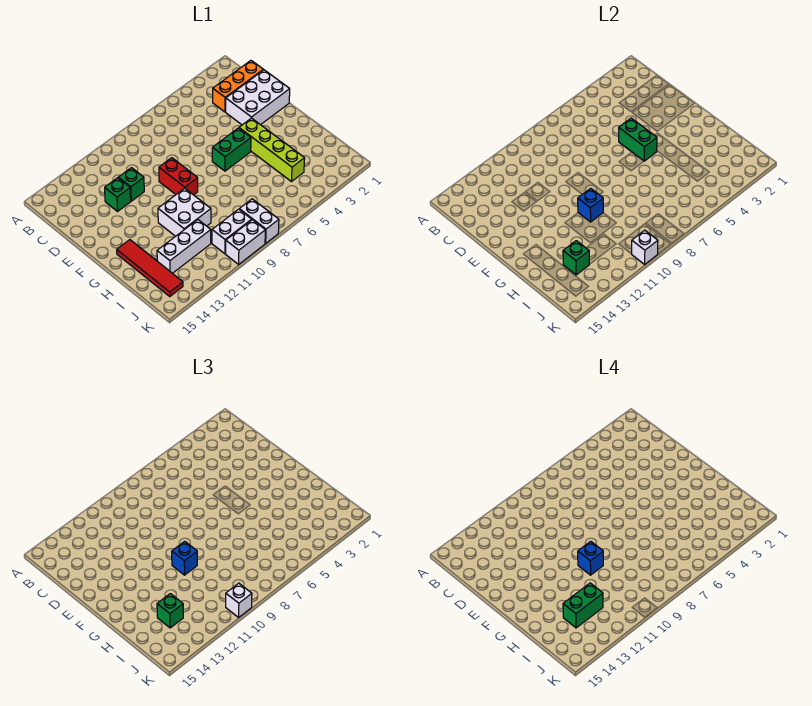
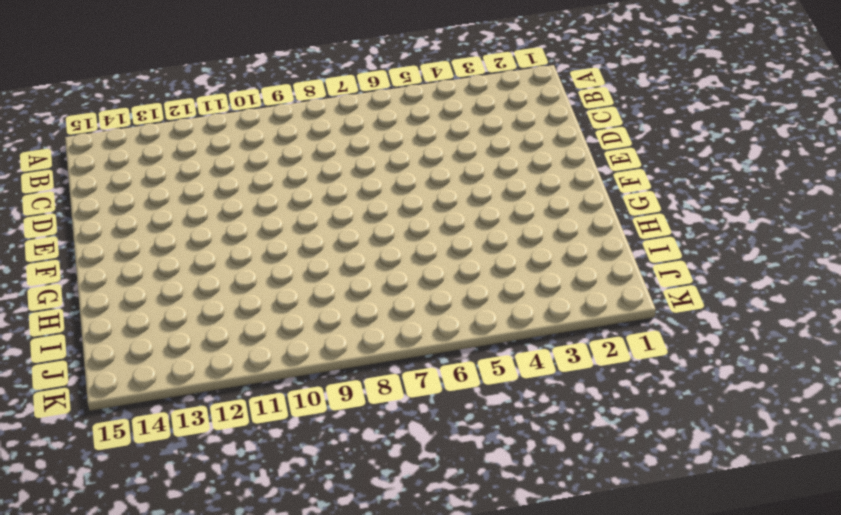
none -> orange 1x3 brick [213,61,263,112]
none -> white 2x3 brick [226,70,290,125]
none -> green 1x1 brick [118,168,144,201]

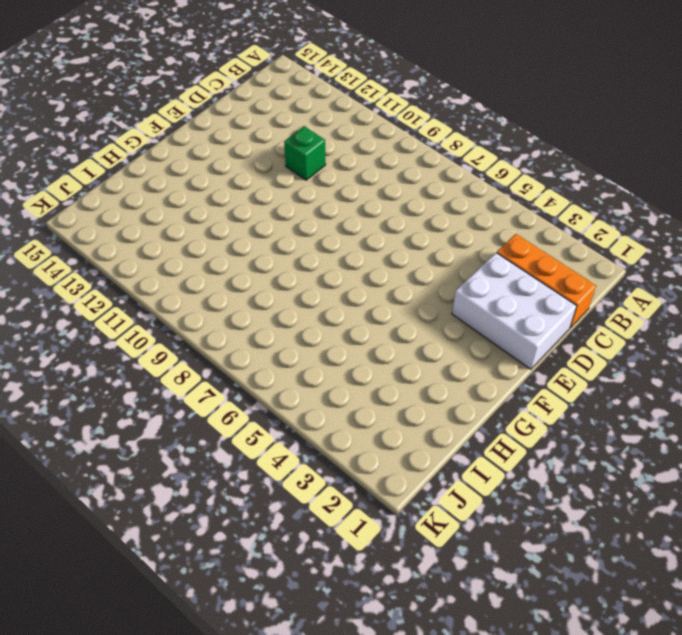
none -> green 1x1 brick [105,178,131,211]
none -> red 1x2 brick [159,158,198,195]
none -> lime 1x4 brick [239,118,305,182]

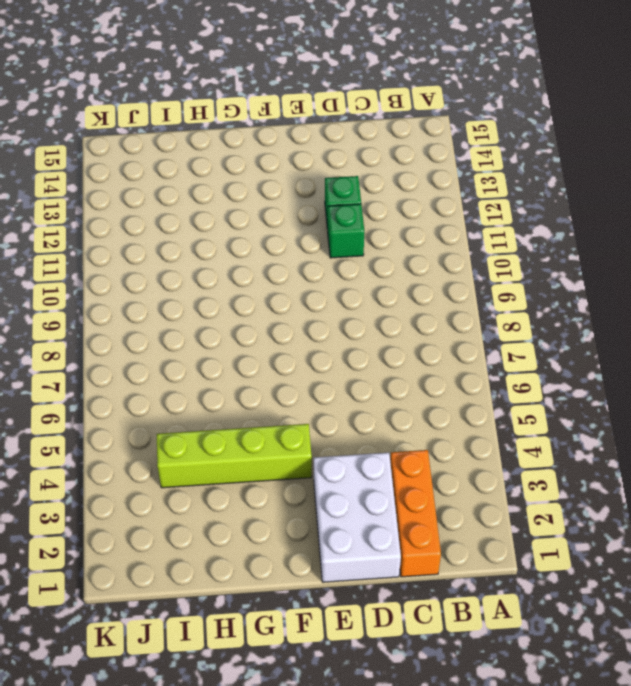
none -> red 1x2 brick [159,158,198,195]
none -> green 1x2 brick [212,128,251,171]
none -> white 2x2 brick [158,188,211,236]

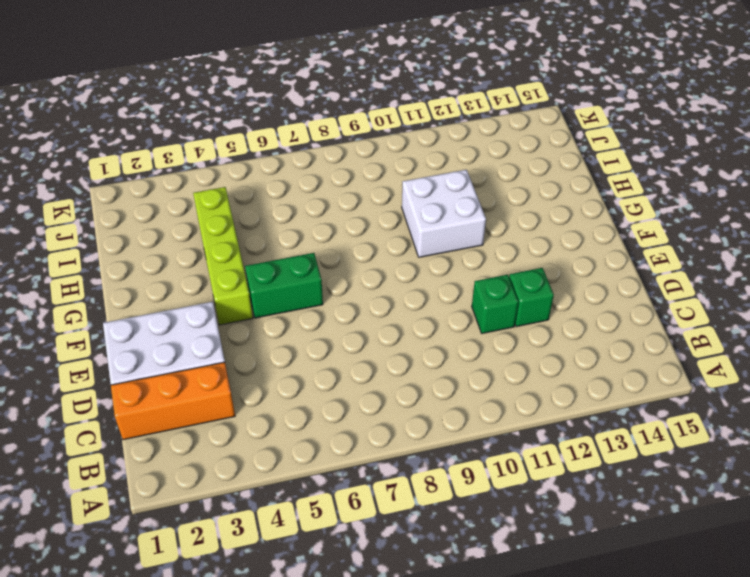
none -> red 1x2 brick [159,158,198,195]
none -> red 1x4 tile [117,240,183,296]
none -> white 1x3 brick [157,220,211,273]

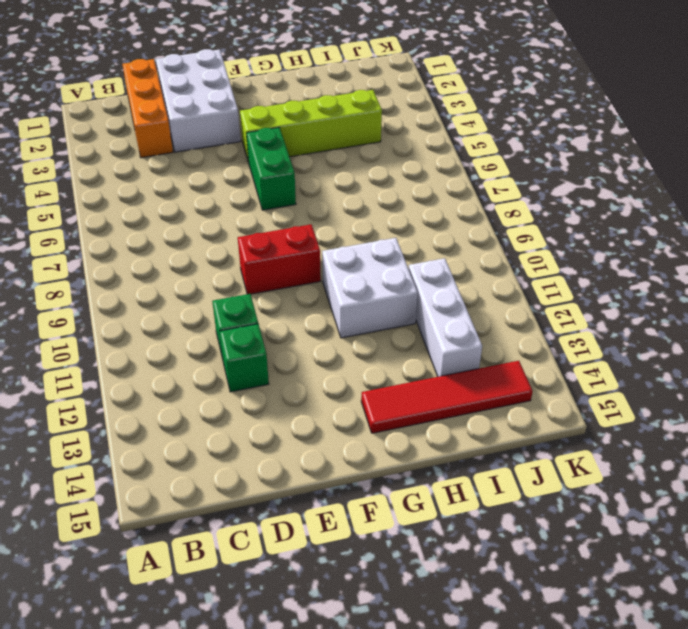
none -> white 1x2 brick [239,199,279,243]
none -> white 1x2 brick [212,209,252,254]
none -> white 1x2 brick [226,220,265,264]

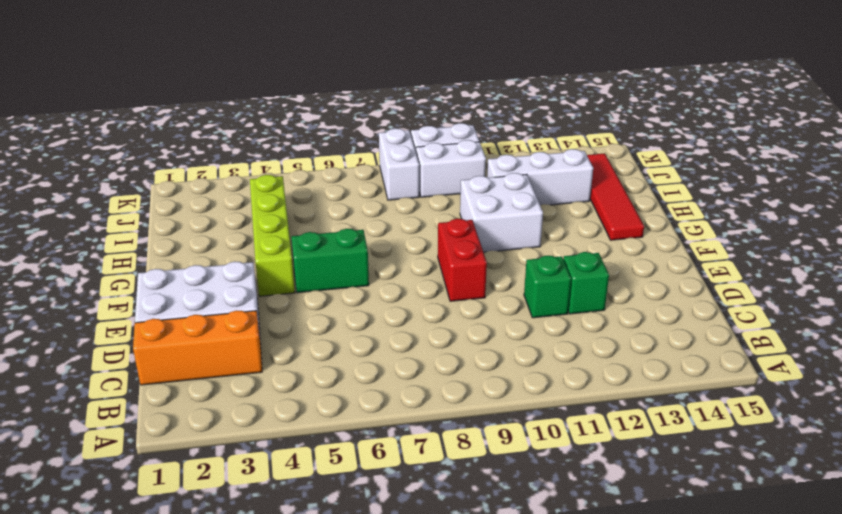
none -> green 1x2 brick [619,118,657,161]
none -> blue 1x1 brick [578,188,603,222]
none -> green 1x1 brick [563,241,589,275]

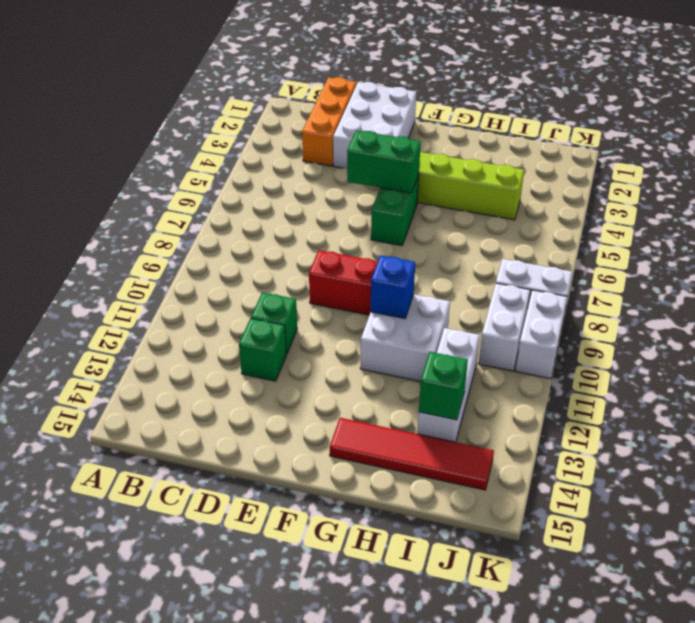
none -> white 1x1 brick [632,230,658,264]
none -> blue 1x1 brick [172,541,197,575]
none -> green 1x1 brick [157,594,183,628]

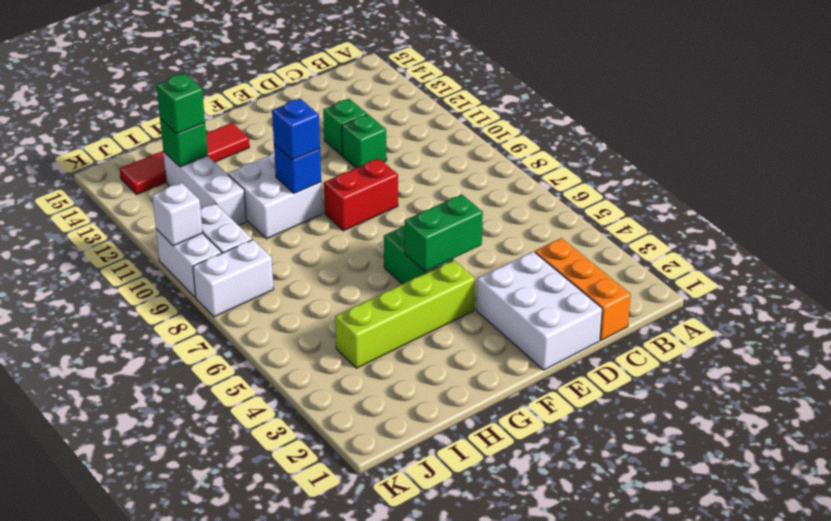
none -> white 1x1 brick [226,583,252,617]
none -> blue 1x1 brick [578,541,603,575]
none -> green 1x2 brick [563,583,603,628]

